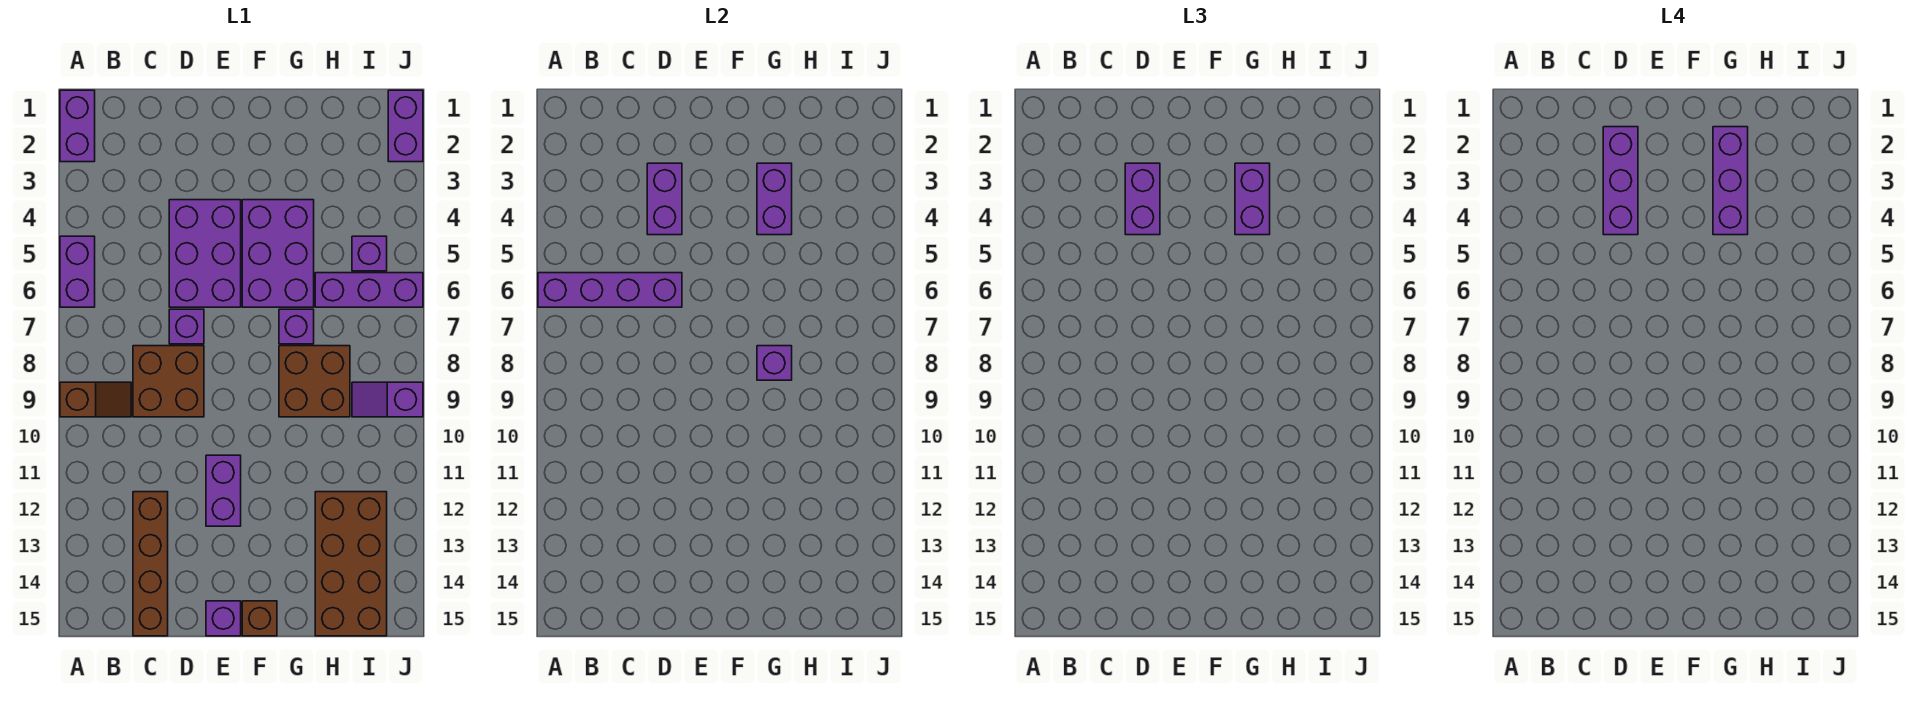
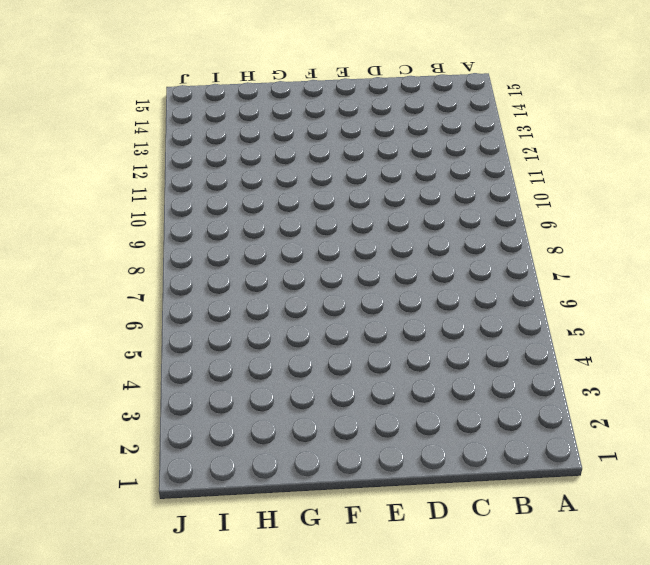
none -> purple 1x2 brick [60,90,95,162]
none -> purple 1x2 brick [60,236,95,307]
none -> brown 1x2 slope [60,382,131,417]

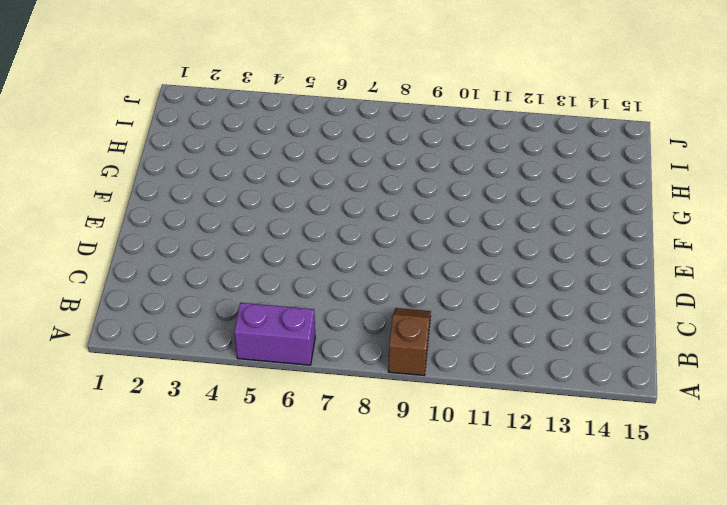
none -> purple 1x2 brick [60,90,95,162]
none -> brown 2x2 brick [133,346,204,417]
none -> brown 1x4 brick [133,492,168,636]

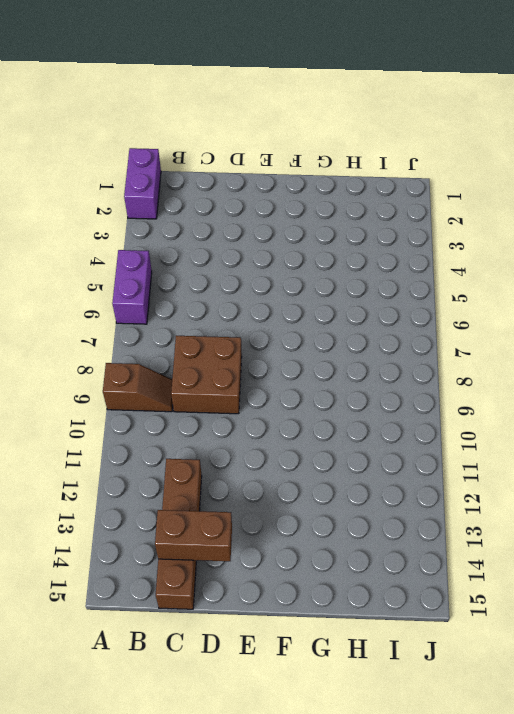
brown 1x2 brick [155,510,232,561] -> none
none -> purple 2x3 brick [169,200,241,307]
none -> purple 1x1 brick [169,309,204,344]
none -> purple 1x2 brick [206,455,241,526]

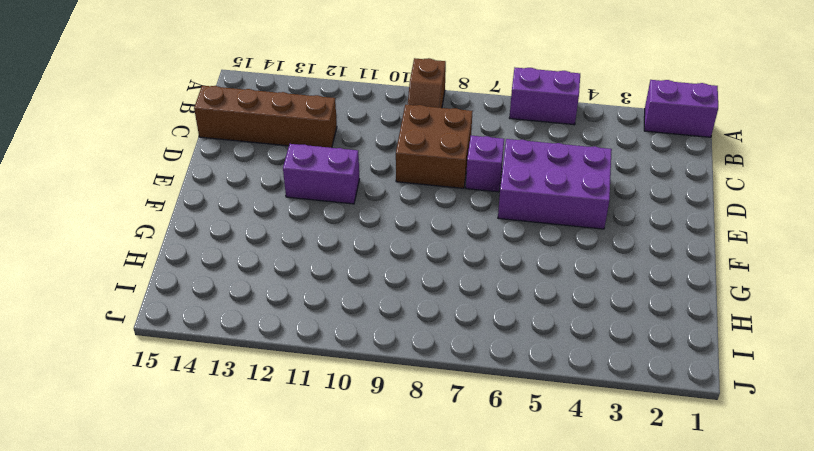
none -> purple 1x1 brick [206,601,241,636]
none -> purple 2x3 brick [242,200,314,307]
none -> brown 1x1 brick [242,601,277,636]

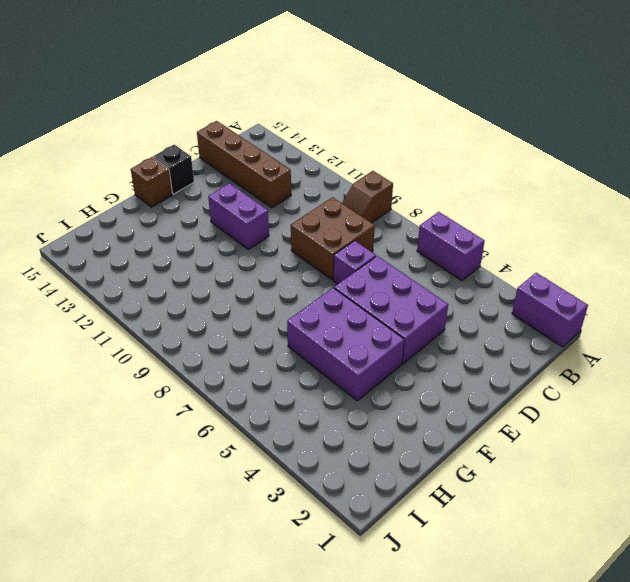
black 1x1 brick [153,145,194,194] -> purple 1x1 brick [206,601,241,636]
none -> purple 1x1 brick [279,309,314,344]
none -> brown 2x2 brick [279,346,350,417]
none -> purple 1x3 brick [315,273,423,307]

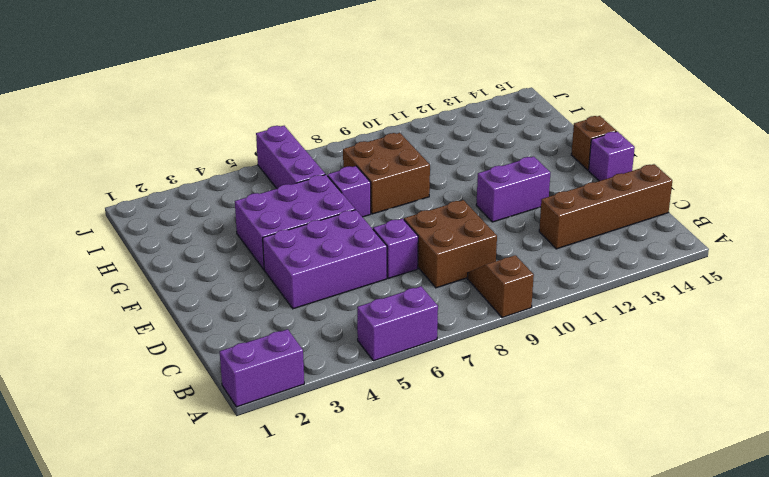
none -> brown 2x4 brick [315,492,387,636]
none -> purple 1x1 brick [352,236,387,271]
none -> purple 1x2 slope [352,382,423,417]

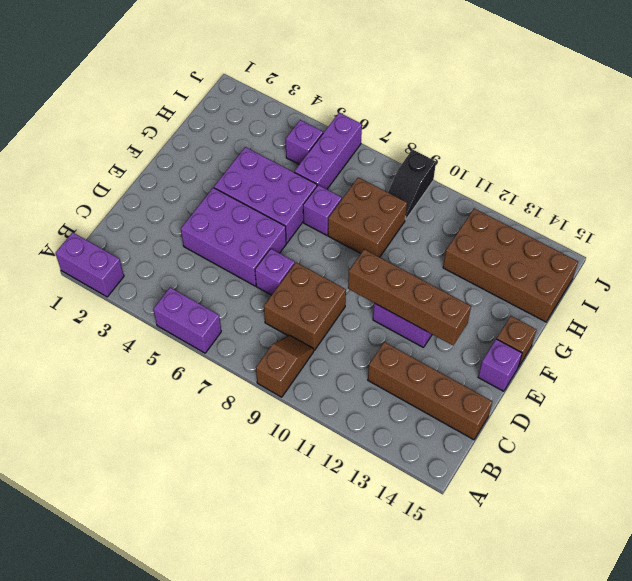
brown 1x4 brick [348,249,471,345] -> none
black 1x2 slope [388,150,436,220] -> purple 1x2 slope [352,382,423,417]
none -> purple 1x2 brick [388,90,423,162]
none -> purple 1x4 brick [538,273,682,307]
none -> purple 1x2 brick [647,163,682,235]

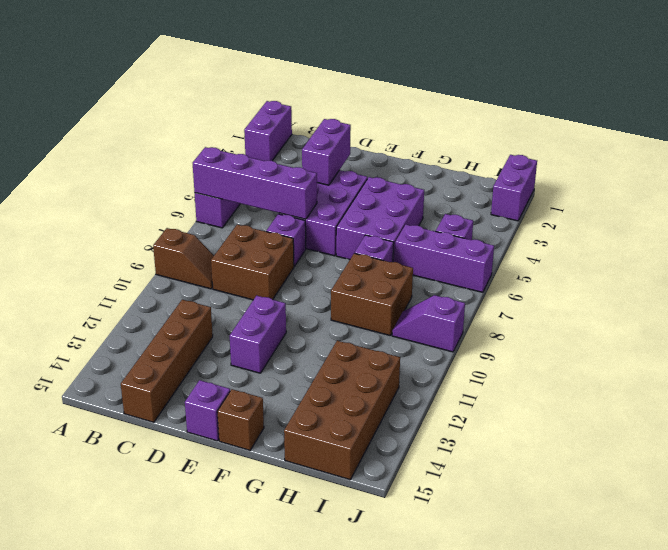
none -> purple 1x2 brick [757,163,792,235]
none -> purple 1x1 brick [757,346,792,380]
none -> purple 1x2 brick [1125,163,1160,235]

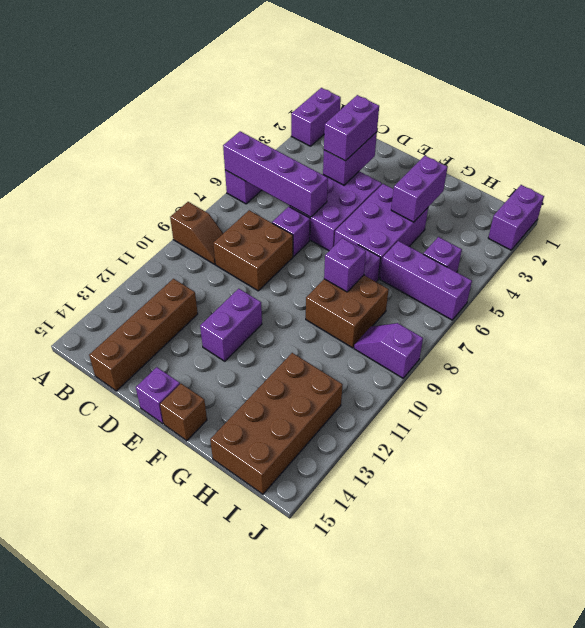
none -> purple 1x2 brick [1235,163,1270,235]
none -> purple 1x3 brick [1603,127,1638,235]
none -> purple 1x3 brick [1713,127,1748,235]

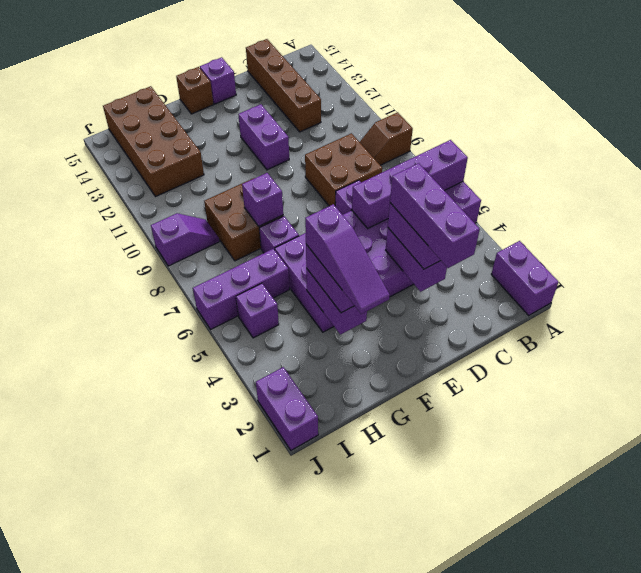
purple 1x3 slope [305,204,390,314] -> purple 1x3 brick [1713,127,1748,235]

